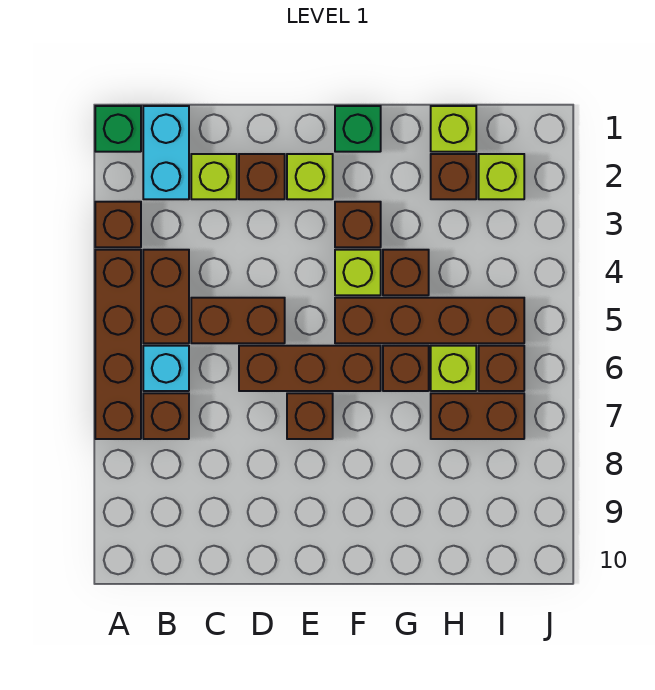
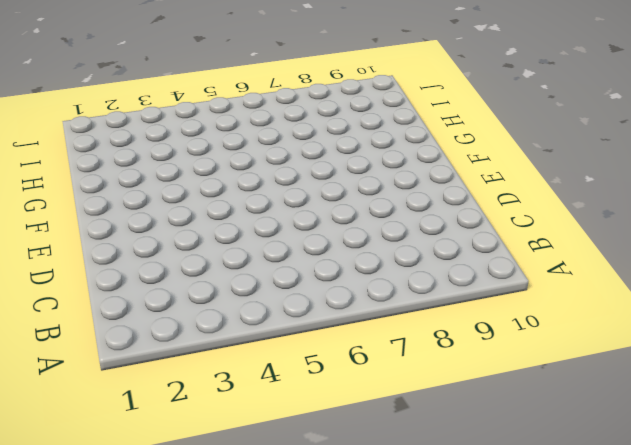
none -> green 1x1 brick [95,106,141,152]
none -> brown 1x1 brick [95,202,141,247]
none -> brown 1x4 brick [95,250,141,439]

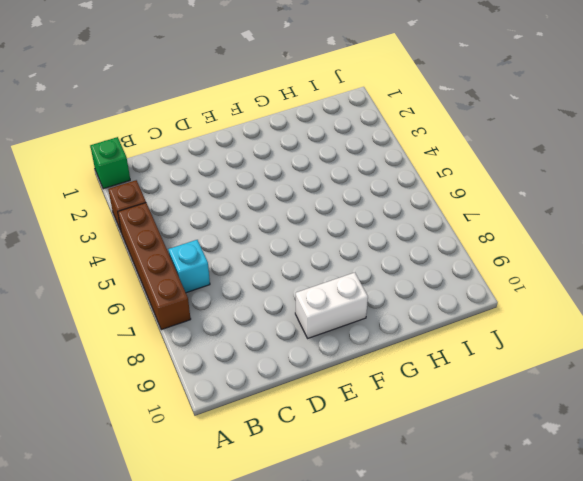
white 1x2 brick [295,273,368,338] -> none
none -> cyan 1x2 brick [143,106,189,199]
none -> brown 1x2 brick [143,250,189,343]
none -> brown 1x1 brick [143,393,189,439]

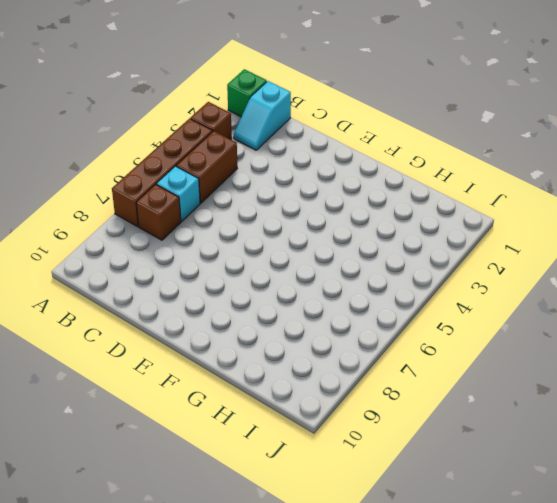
cyan 1x2 slope [234,81,291,150] -> cyan 1x2 brick [143,106,189,199]
none -> lime 1x1 brick [191,154,237,199]
none -> brown 1x2 brick [191,298,285,343]
none -> brown 1x1 brick [239,154,285,199]

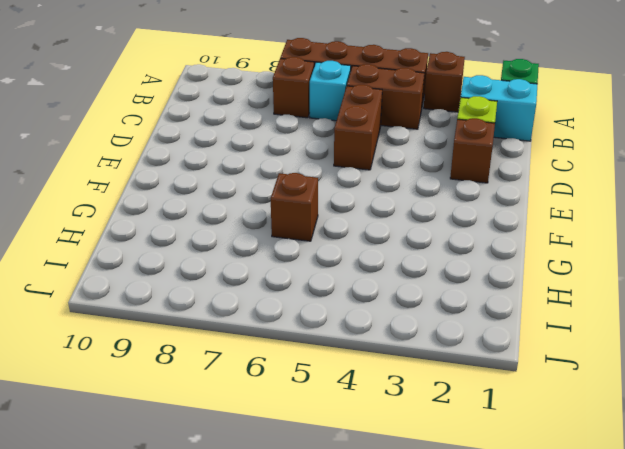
none -> brown 1x3 brick [239,346,381,391]
none -> lime 1x1 brick [287,154,333,199]
none -> brown 1x1 brick [287,393,333,439]

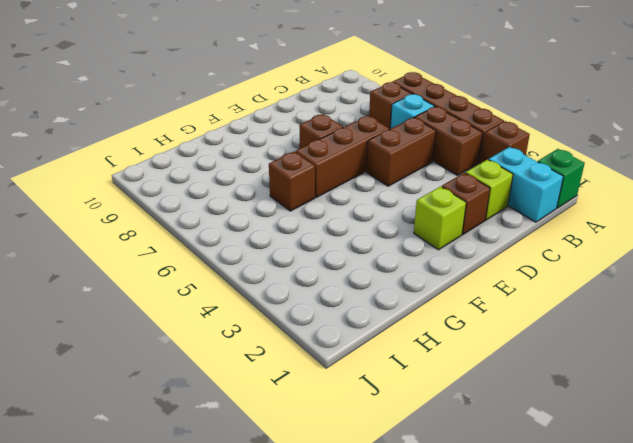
none -> green 1x1 brick [335,106,381,152]
none -> brown 1x1 brick [335,202,381,247]
none -> lime 1x1 brick [335,250,381,295]

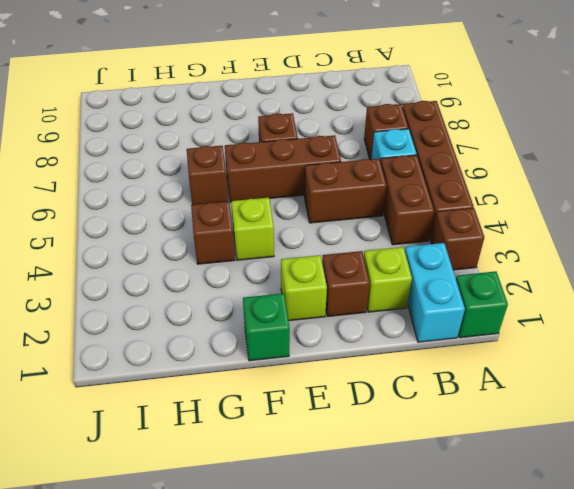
none -> brown 1x1 brick [335,202,381,247]
none -> brown 1x4 brick [335,298,524,343]
none -> lime 1x1 brick [431,106,476,152]

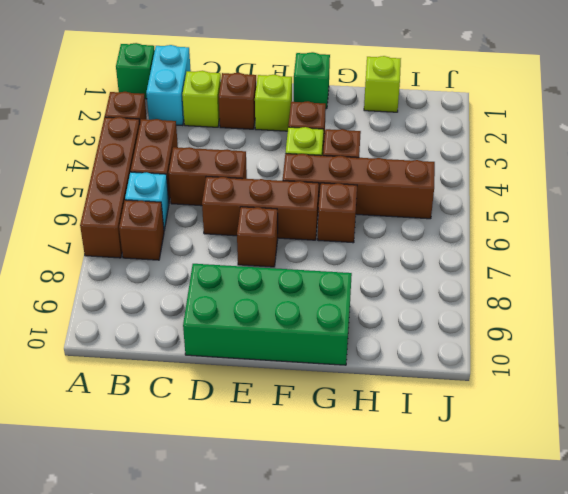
green 2x4 brick [183,264,352,365] -> none
none -> brown 1x1 brick [431,154,476,199]
none -> lime 1x1 brick [431,346,476,391]
none -> brown 1x2 brick [431,393,524,439]

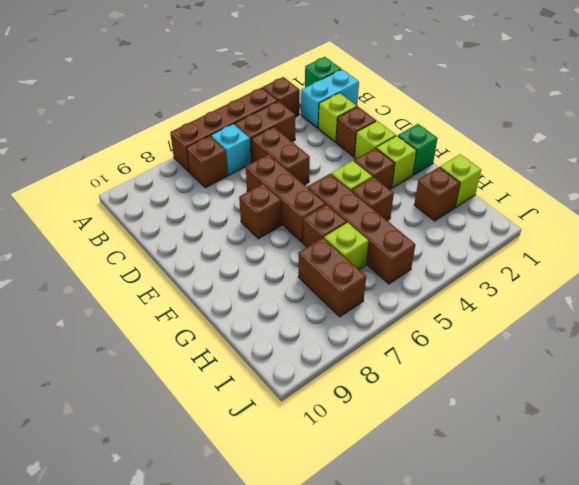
lime 1x1 brick [376,136,417,188] -> lime 1x1 brick moved to [479,154,524,199]
none -> brown 1x1 brick [479,346,524,391]

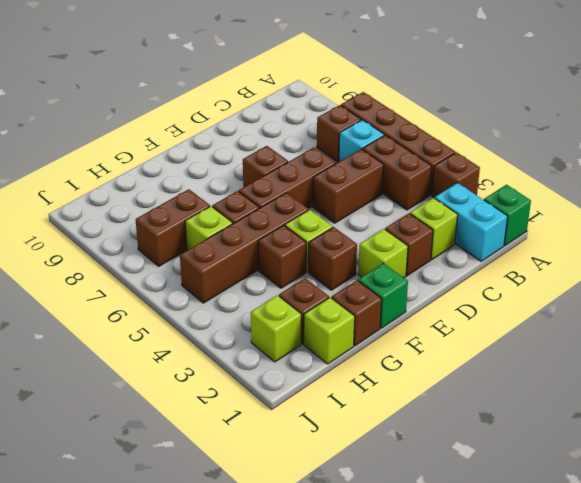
brown 1x1 brick [331,280,382,346] -> brown 1x1 brick moved to [479,346,524,391]

